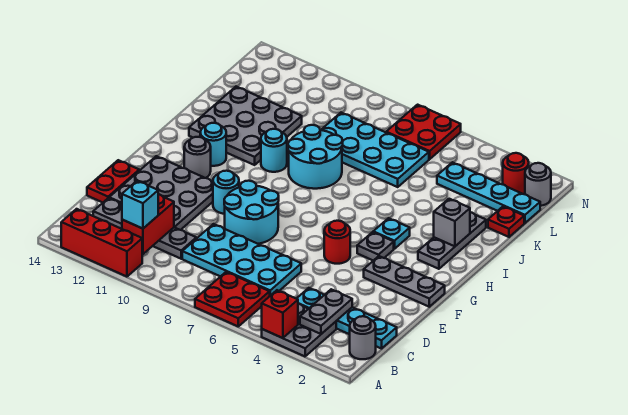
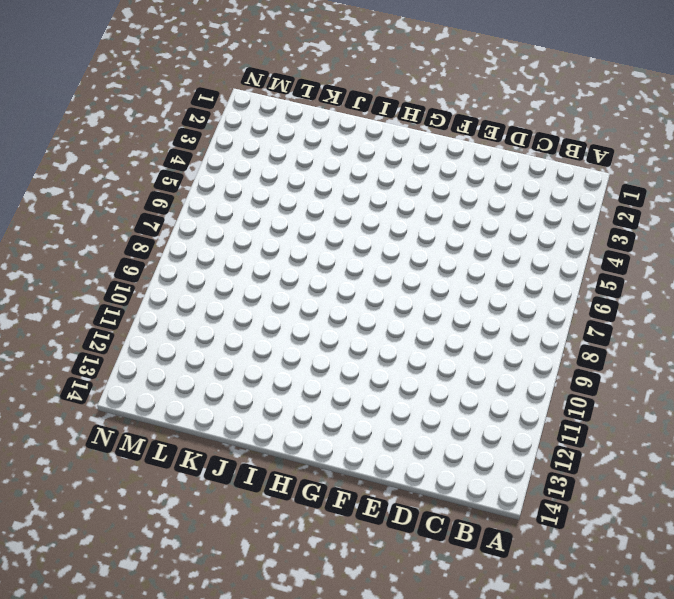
none -> grey 2x2 plate [262,304,336,356]
none -> red 2x2 plate [195,272,270,326]
none -> red 1x3 brick [61,209,142,277]
none -> grey 1x1 round brick [350,316,376,359]

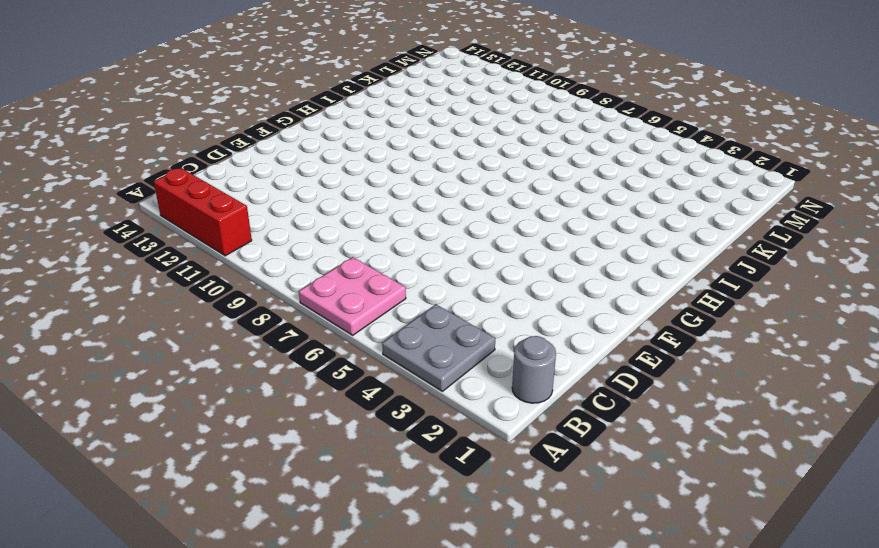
pink 2x2 plate [299,257,406,335] -> red 2x2 plate [195,272,270,326]
none -> cyan 1x4 plate [297,288,397,349]
none -> cyan 2x4 plate [182,224,301,296]
none -> grey 1x4 plate [93,198,196,259]
none -> grey 3x3 plate [109,156,213,230]

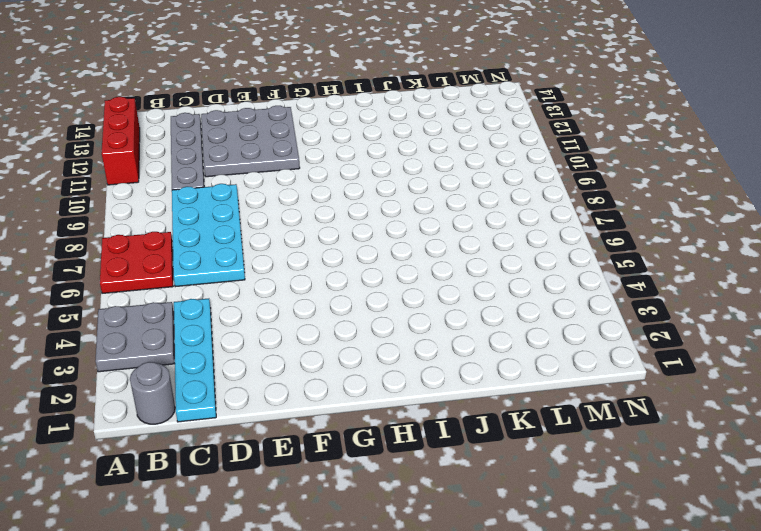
none -> red 1x2 plate [87,160,139,203]
none -> cyan 2x2 round brick [224,181,279,244]
none -> grey 1x3 plate [364,256,445,307]
none -> red 1x1 round brick [324,221,350,264]

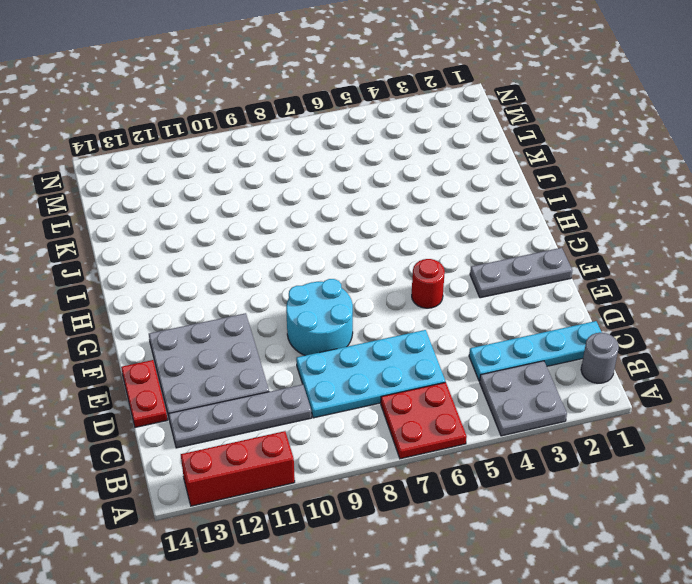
none -> cyan 1x1 round brick [213,171,239,214]
none -> grey 1x1 plate [357,232,394,261]
none -> grey 1x1 round brick [184,137,211,178]
none -> grey 1x3 plate [418,212,486,269]

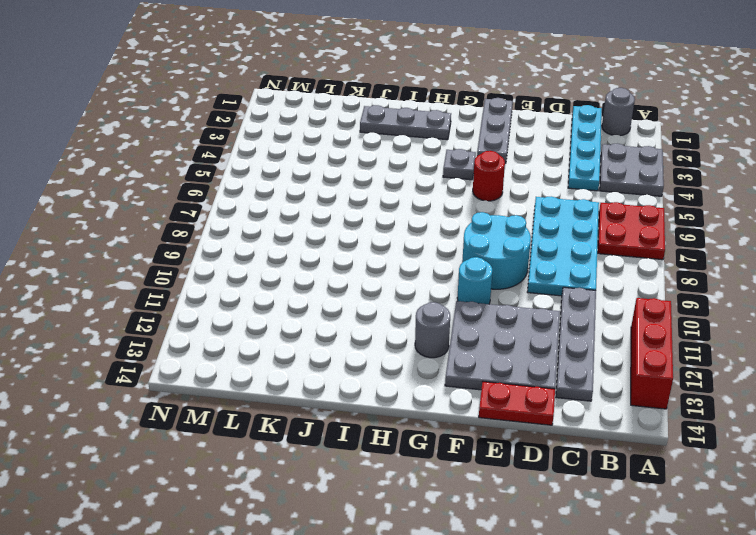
none -> cyan 1x1 plate [373,218,410,249]
none -> cyan 1x1 round brick [200,123,226,166]
none -> cyan 2x2 round brick [288,125,343,189]
none -> cyan 1x1 round brick [261,129,287,172]

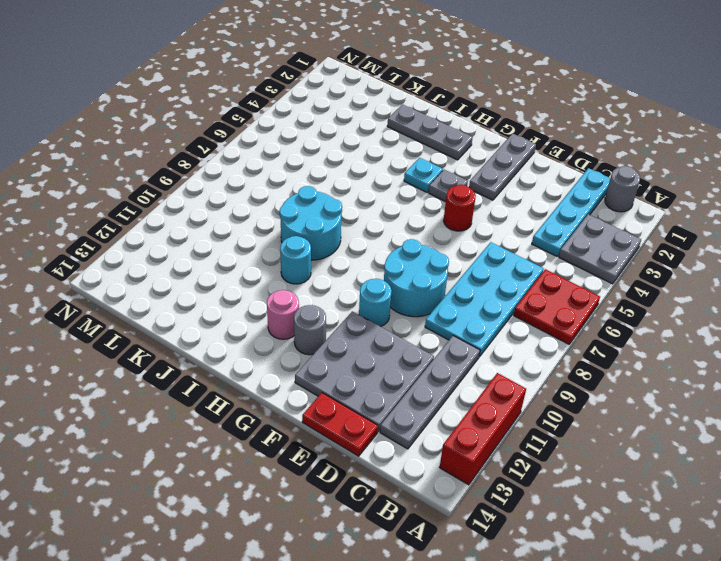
pink 1x1 round brick [267,290,299,339] -> cyan 1x1 round brick [200,123,226,166]
none -> grey 3x3 plate [189,87,302,165]
none -> red 1x1 plate [488,206,524,237]
none -> cyan 2x4 plate [321,113,429,187]
none -> cyan 1x4 plate [437,162,540,223]

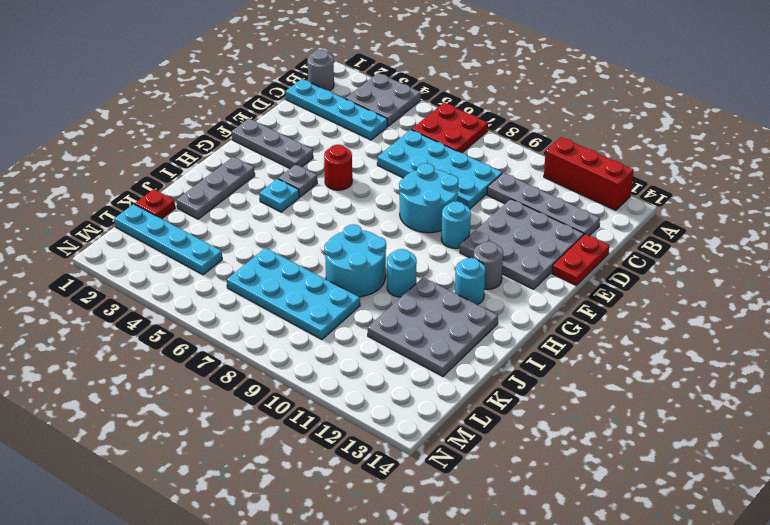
none -> grey 1x1 round brick [525,163,551,206]
none -> red 1x1 round brick [503,153,529,194]
none -> red 2x2 plate [386,105,461,159]
none -> red 1x1 brick [262,290,298,338]

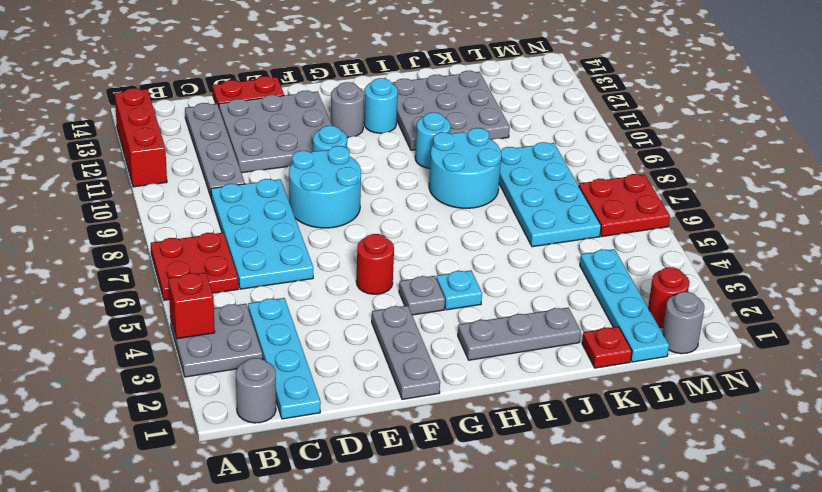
none -> grey 1x2 plate [300,289,352,334]
none -> red 1x2 brick [122,194,174,254]
none -> grey 1x1 brick [434,199,470,246]
none -> cyan 1x1 brick [122,181,158,229]

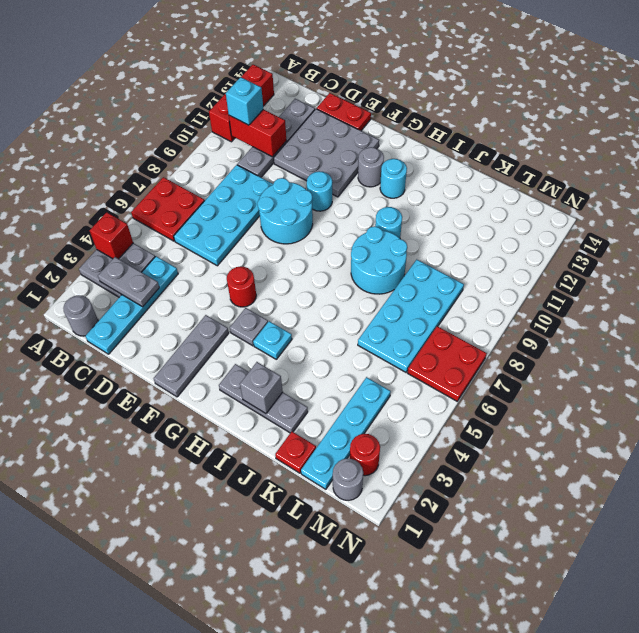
none -> grey 3x3 plate [189,87,302,165]

